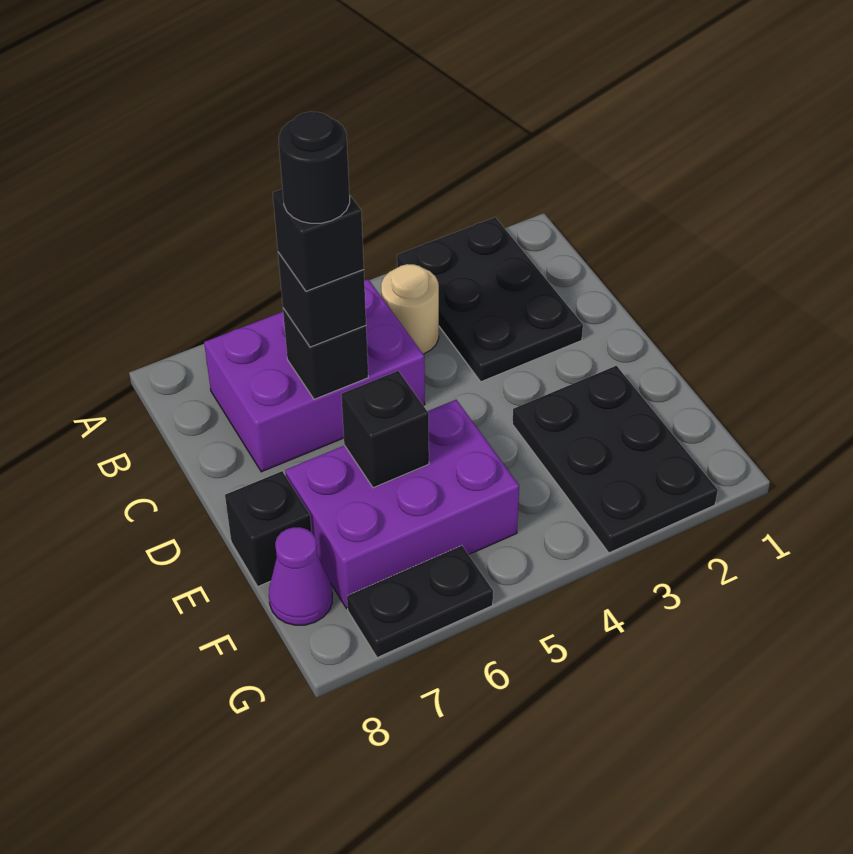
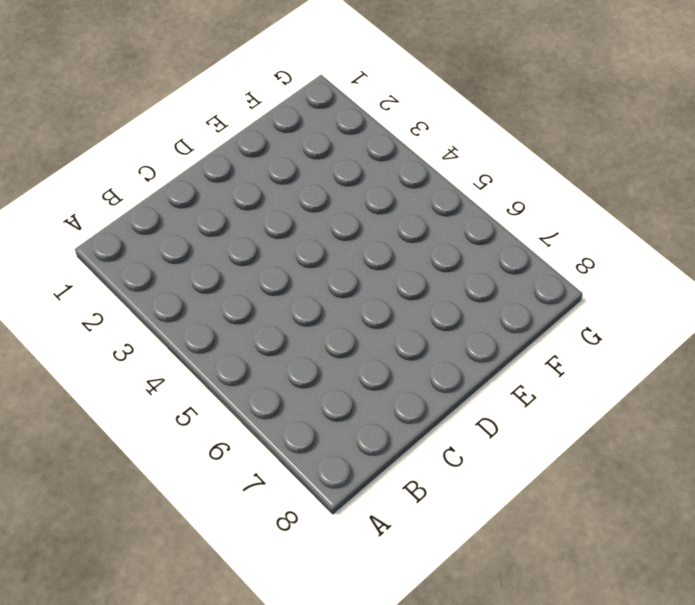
none -> black 2x3 plate [397,217,583,382]
none -> tan 1x1 round brick [381,264,439,354]
none -> purple 2x3 brick [204,279,425,472]

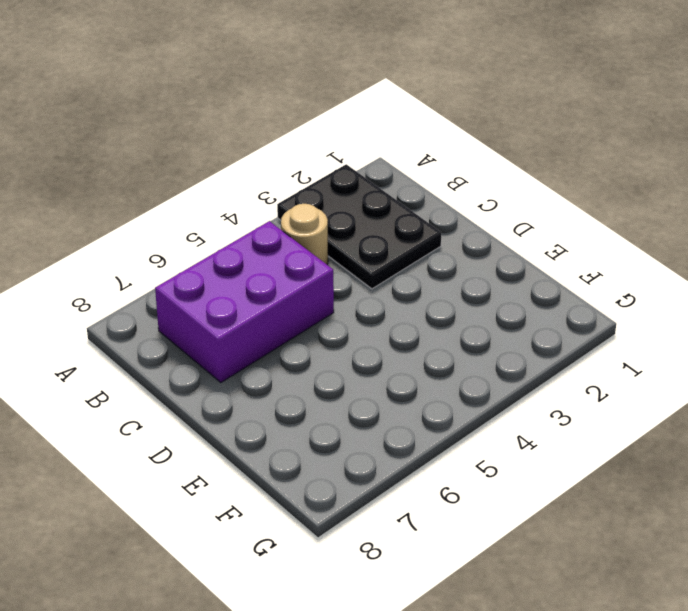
none -> black 2x3 plate [512,366,718,553]
none -> purple 2x3 brick [285,400,519,608]
none -> black 1x1 brick [225,471,312,586]

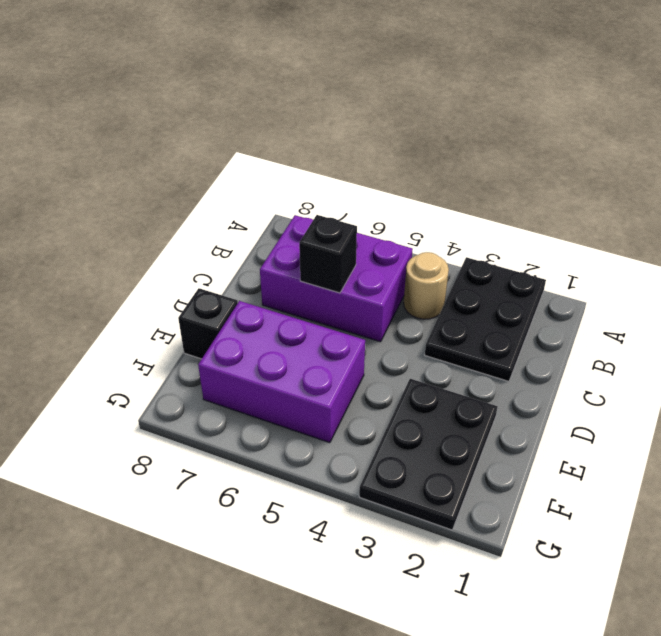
none -> purple 1x1 cone [269,527,332,625]
none -> black 1x2 plate [347,546,493,658]
none -> black 1x1 brick [341,371,429,488]

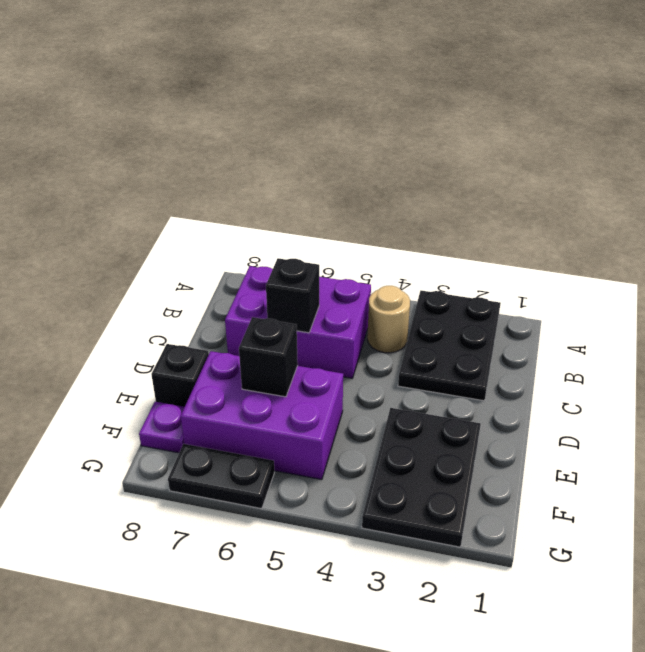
purple 1x1 plate [139,402,184,453] -> purple 1x1 cone [269,527,332,625]
none -> black 1x1 brick [278,252,366,347]
none -> black 1x1 brick [273,189,364,291]
none -> black 1x1 round brick [279,112,350,223]

